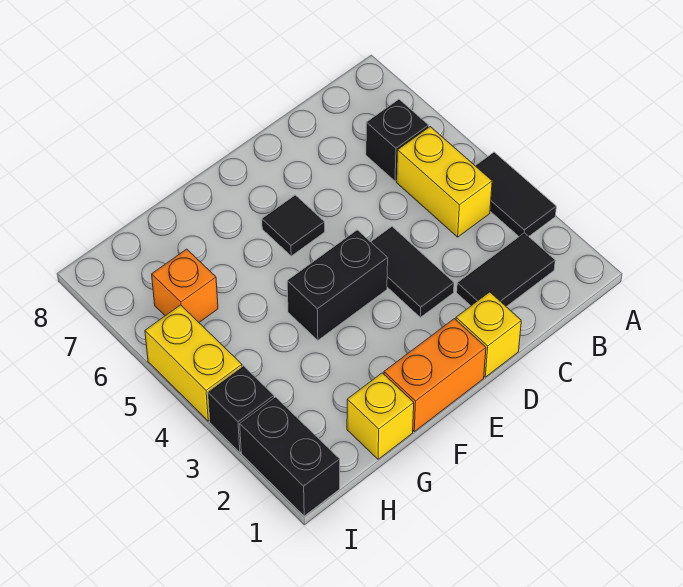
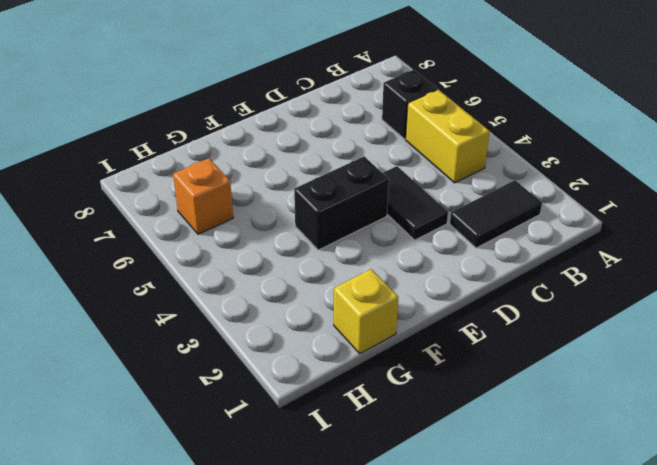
none -> black 1x2 tile [476,152,556,236]
none -> yellow 1x1 brick [456,292,521,377]
none -> orange 1x2 brick [384,319,486,432]

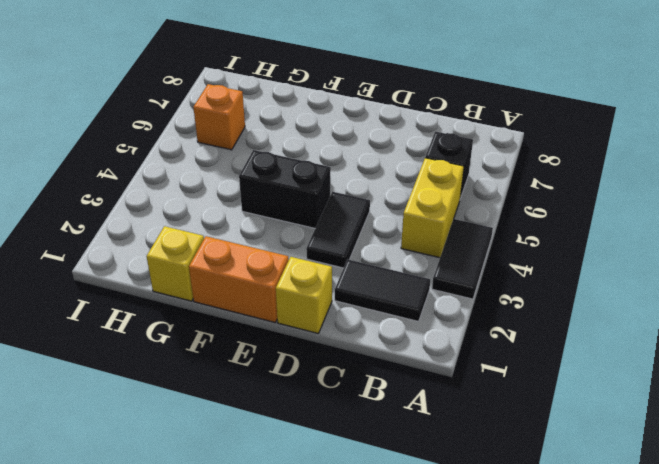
none -> black 1x1 tile [262,195,325,256]
none -> black 1x2 brick [240,397,340,516]
none -> black 1x1 brick [208,366,274,452]

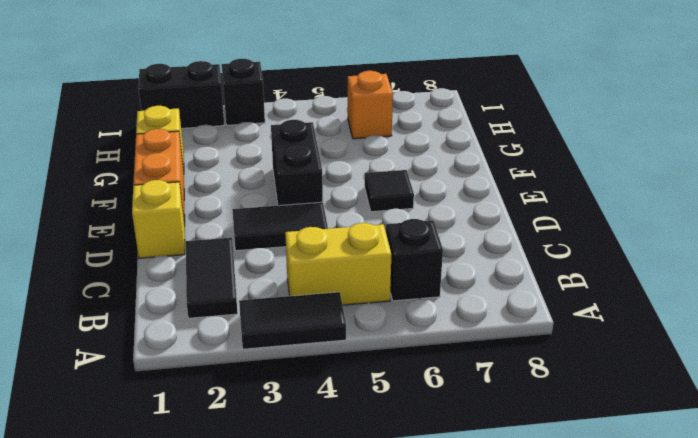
none -> yellow 1x2 brick [145,305,242,421]

